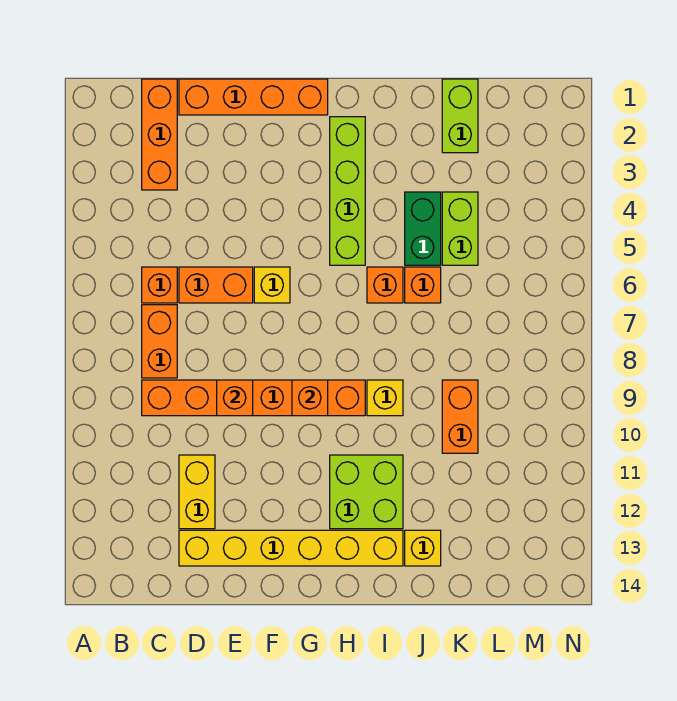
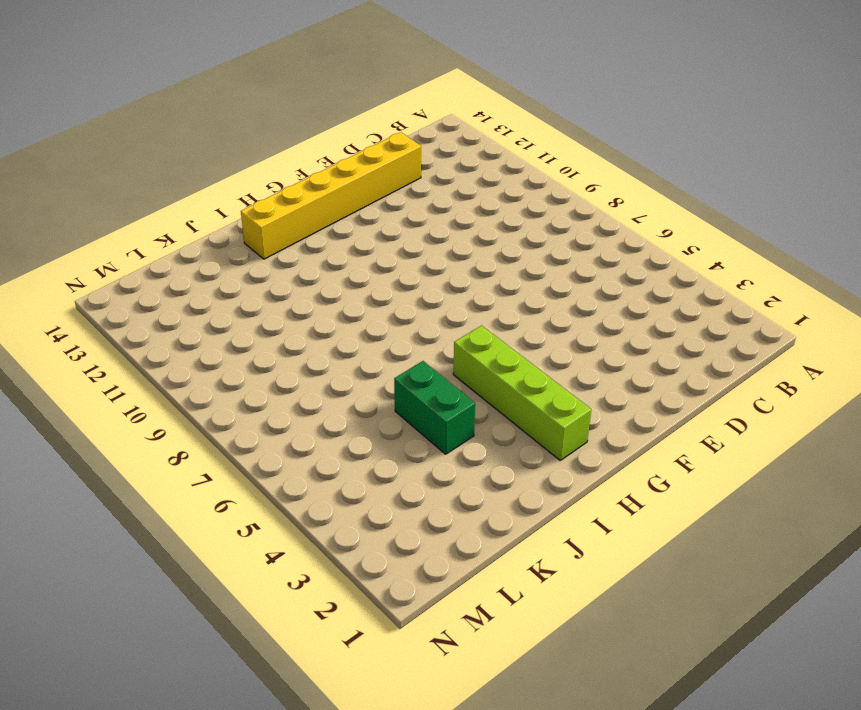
none -> orange 1x3 brick [142,79,177,190]
none -> orange 1x1 brick [142,267,177,303]
none -> orange 1x2 brick [142,305,177,378]

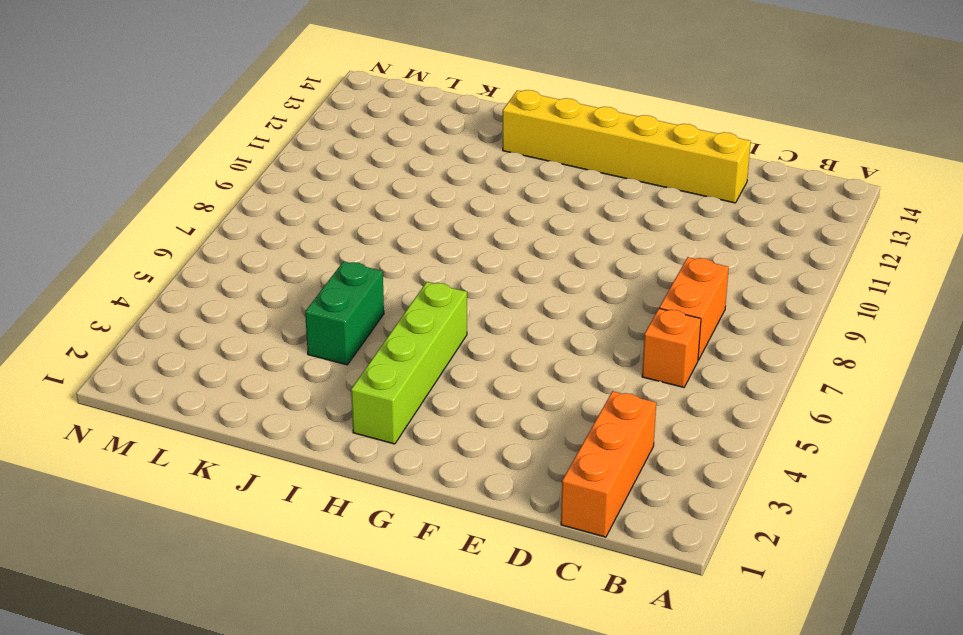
none -> orange 1x6 brick [142,380,365,416]
none -> orange 1x4 brick [179,79,328,115]
none -> orange 1x2 brick [179,267,253,303]

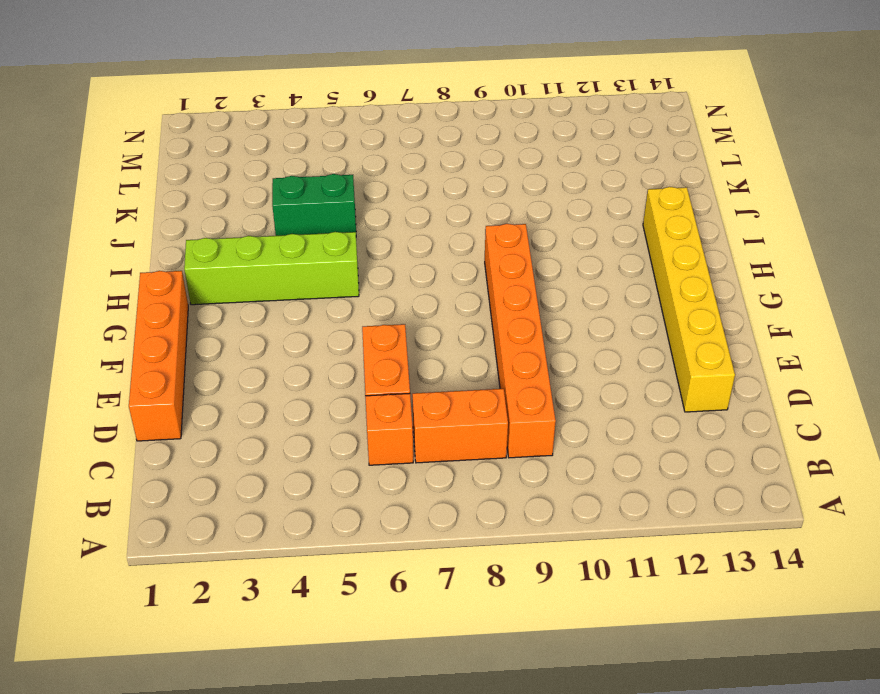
none -> orange 1x3 brick [142,79,177,190]
none -> yellow 1x2 brick [179,455,215,529]
none -> yellow 1x1 brick [254,267,290,303]

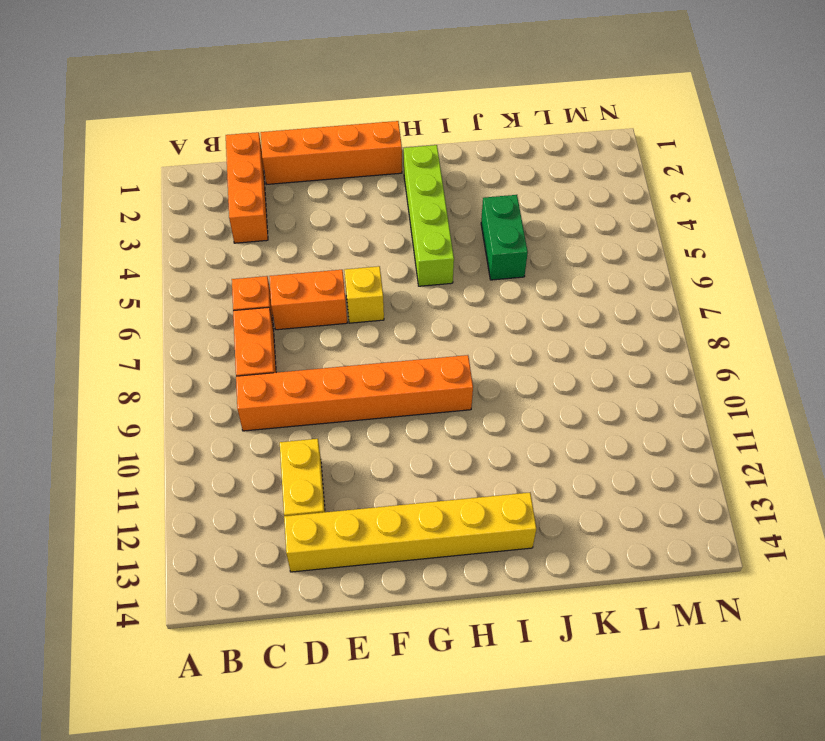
none -> lime 2x2 brick [330,455,403,529]
none -> orange 1x1 brick [367,267,403,303]
none -> yellow 1x1 brick [367,380,403,416]

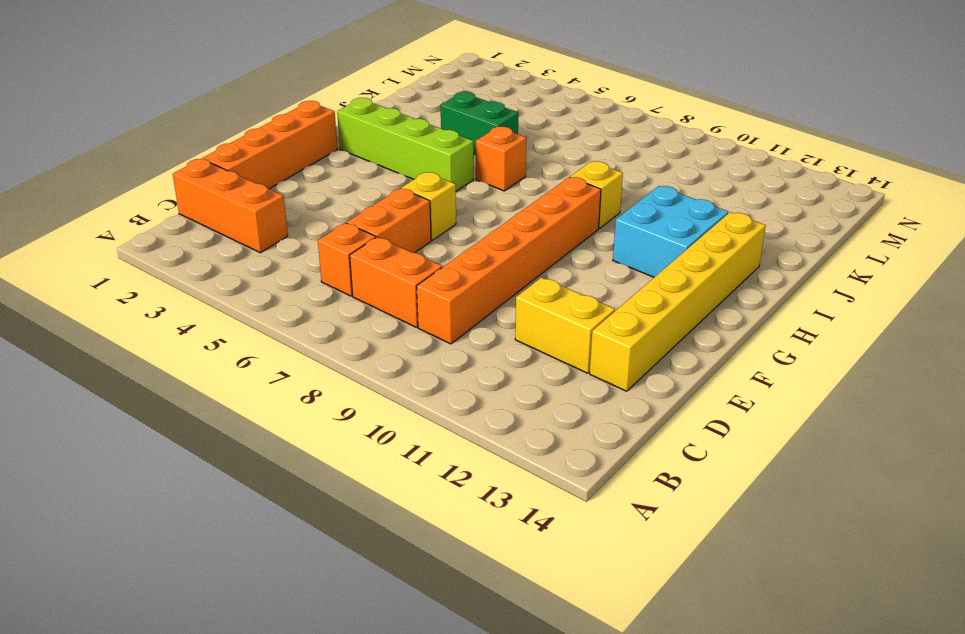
cyan 2x2 brick [613,186,728,277] -> lime 2x2 brick [330,455,403,529]
none -> orange 1x1 brick [405,267,441,303]
none -> yellow 1x1 brick [405,530,441,566]
none -> lime 1x2 brick [442,79,478,153]

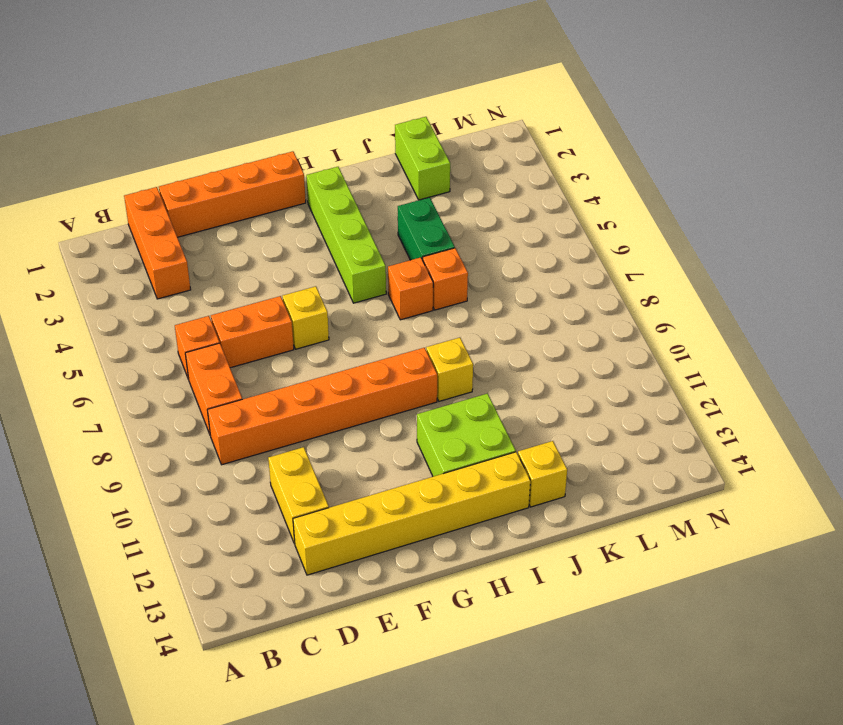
none -> lime 1x2 brick [442,192,478,265]
none -> orange 1x2 brick [442,380,478,453]
none -> orange 1x1 brick [217,380,253,416]

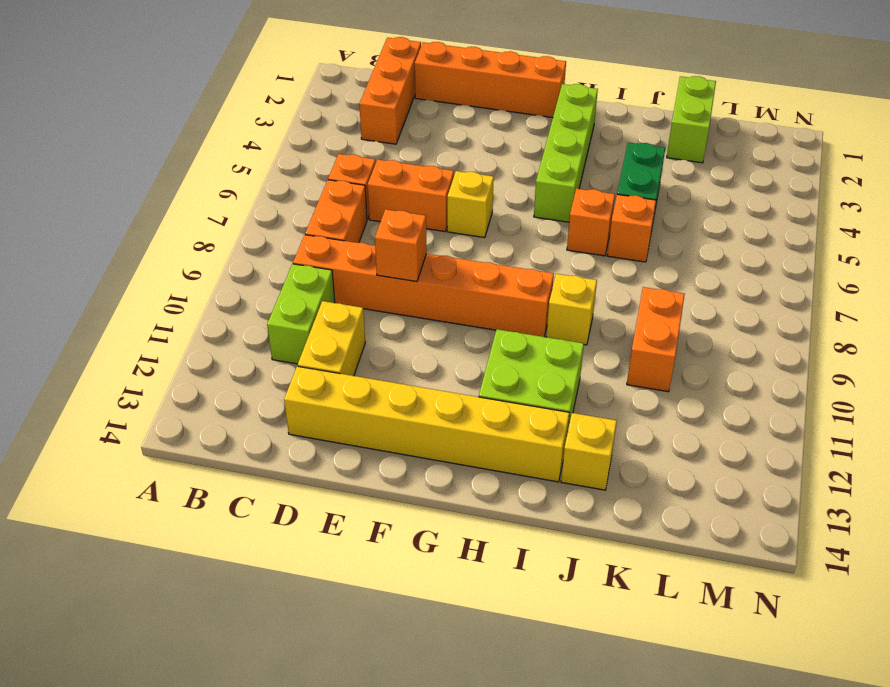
lime 1x2 brick [267,264,335,364] -> lime 1x2 brick moved to [442,192,478,265]
none -> orange 1x1 brick [292,380,328,416]

